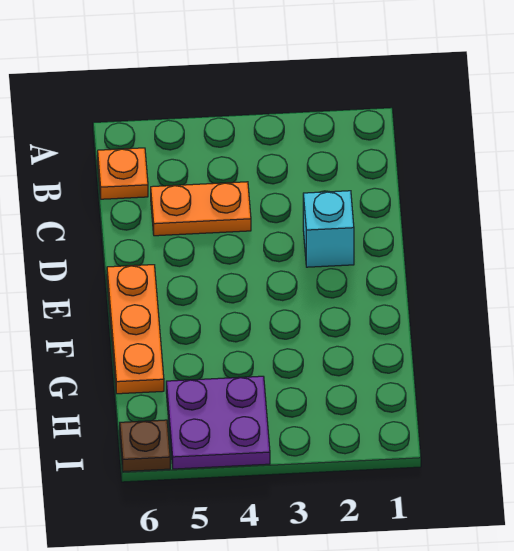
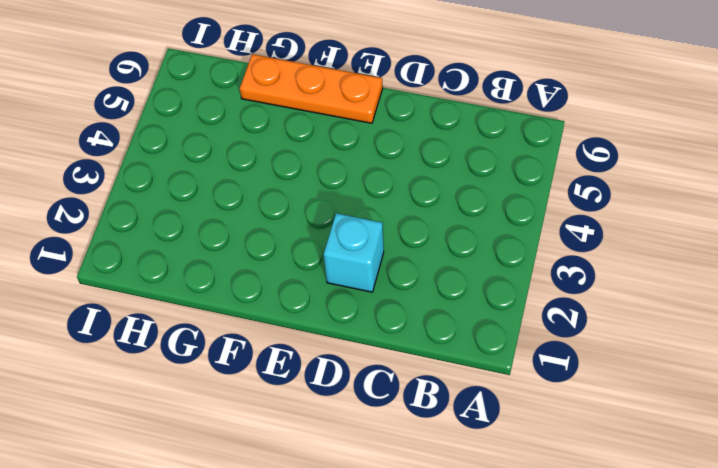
none -> orange 1x1 plate [98,148,148,199]
none -> orange 1x2 plate [151,182,251,236]

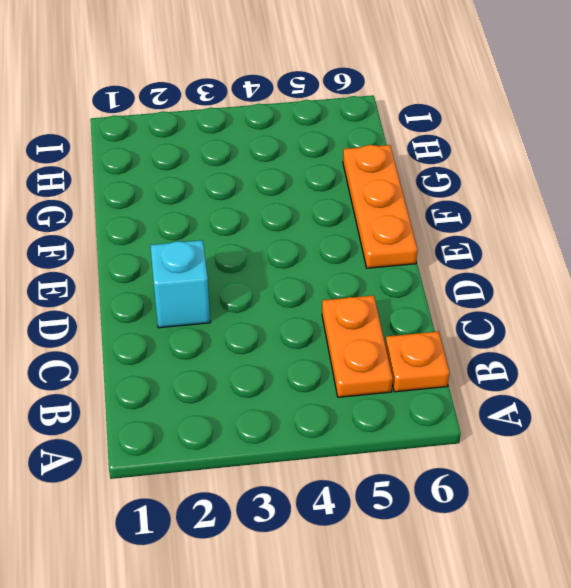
orange 1x2 plate [322,295,393,397] -> orange 1x2 plate turned to [151,182,251,236]
none -> purple 2x2 plate [166,376,270,469]
none -> brown 1x1 plate [120,420,170,472]

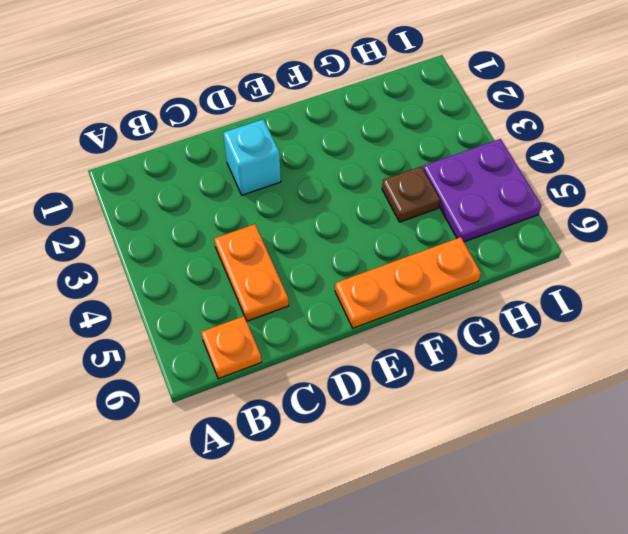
brown 1x1 plate [382,166,440,222] -> brown 1x1 plate moved to [120,420,170,472]

